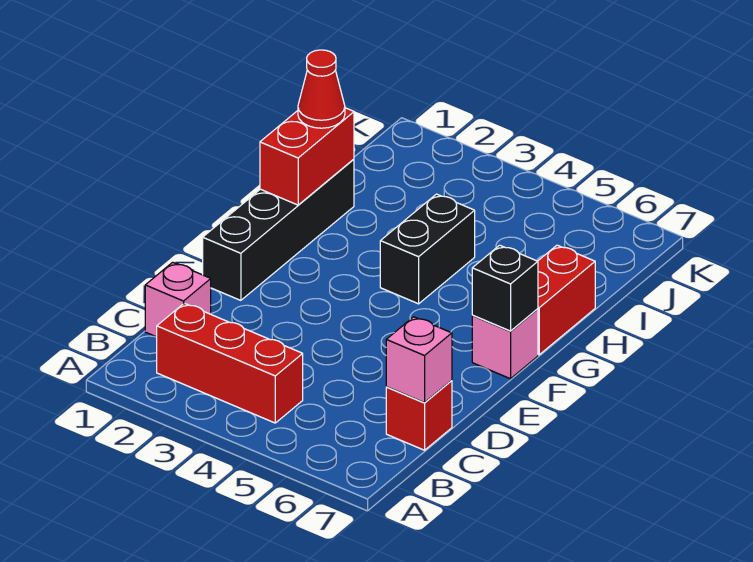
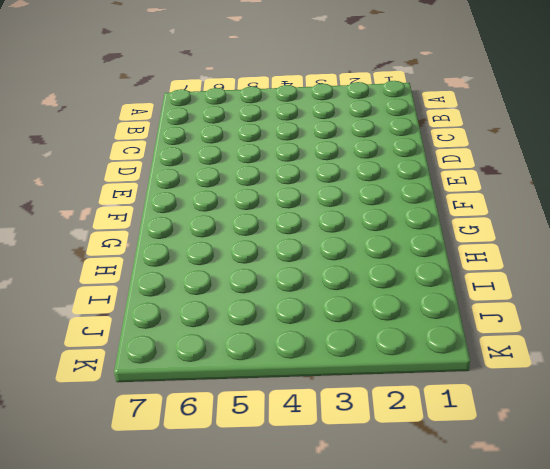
none -> red 1x3 brick [157,303,303,423]
none -> pink 1x1 brick [145,262,211,337]

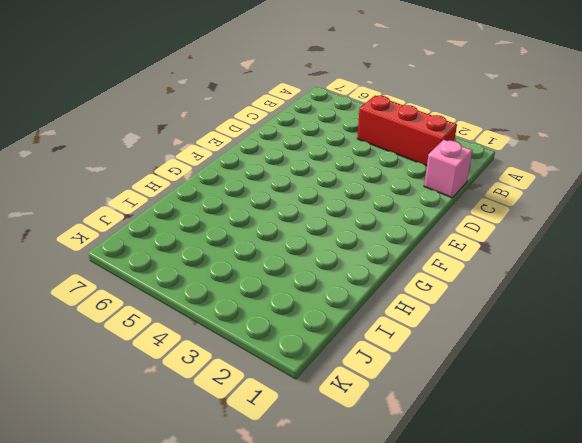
none -> red 1x1 brick [386,380,452,450]
none -> black 1x4 brick [203,159,354,300]

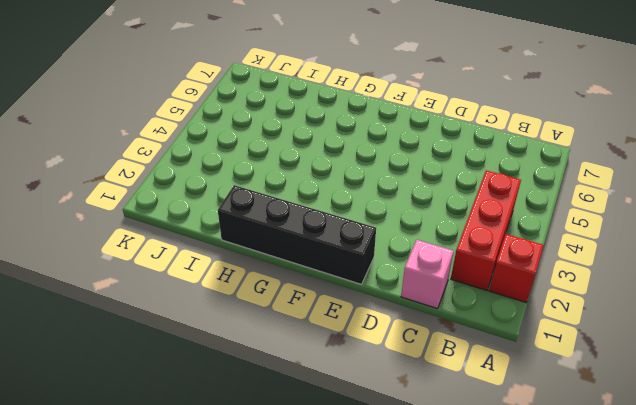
red 1x1 brick [489,234,544,302] -> red 1x1 brick moved to [386,380,452,450]
none -> pink 1x1 brick [472,309,538,379]
none -> black 1x2 brick [380,194,475,304]

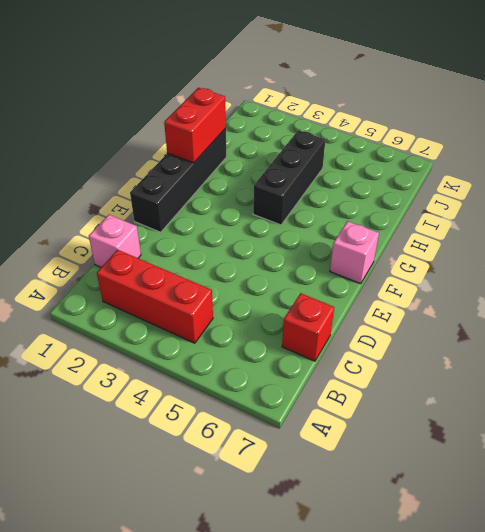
black 1x3 brick [253,130,325,225] -> black 1x2 brick [380,194,475,304]
none -> red 1x2 brick [538,245,595,355]
none -> pink 1x1 brick [386,317,452,403]

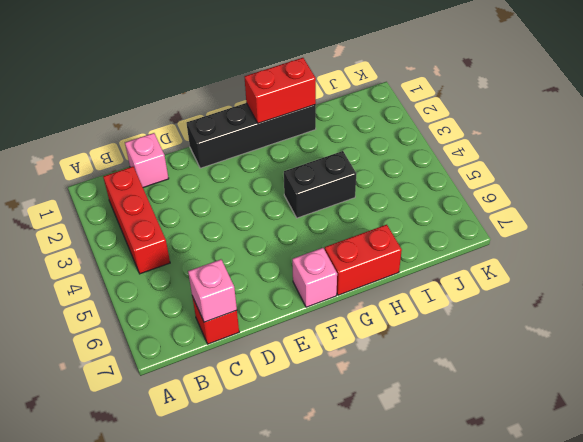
none -> black 1x1 brick [472,245,538,331]
none -> red 1x1 cone [298,50,345,128]

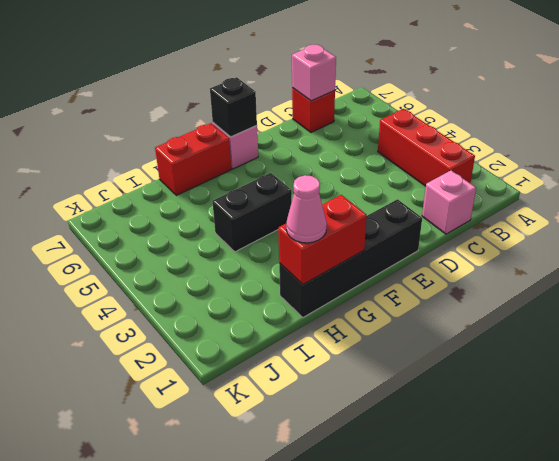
pink 1x1 cone [286,175,327,243] -> red 1x1 cone [298,50,345,128]

